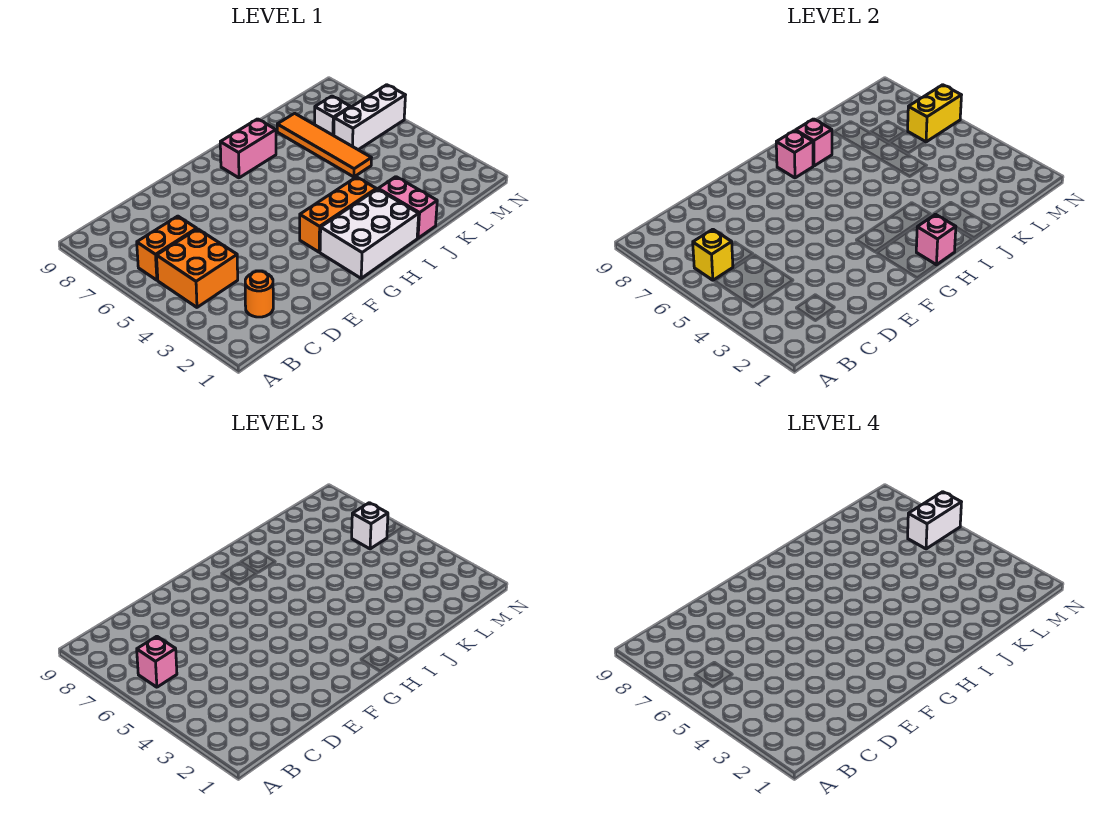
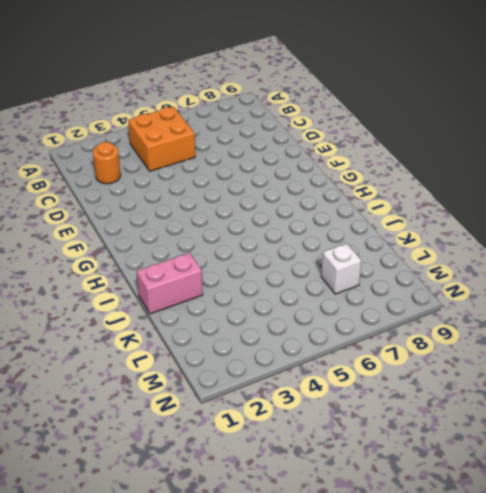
none -> orange 1x2 brick [137,216,197,280]
none -> white 2x3 brick [320,189,419,278]
none -> orange 1x3 brick [300,177,376,252]

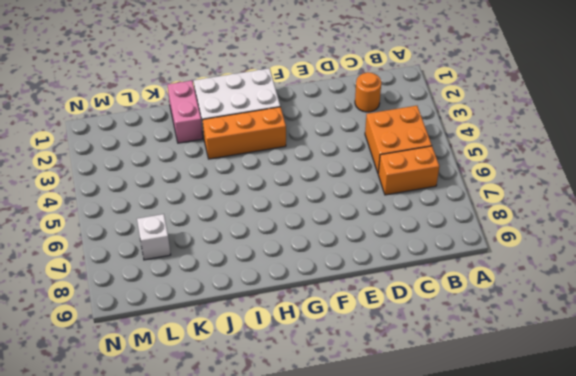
none -> pink 1x2 brick [220,119,276,178]
none -> orange 1x4 tile [277,113,371,177]
none -> white 1x3 brick [334,85,405,150]

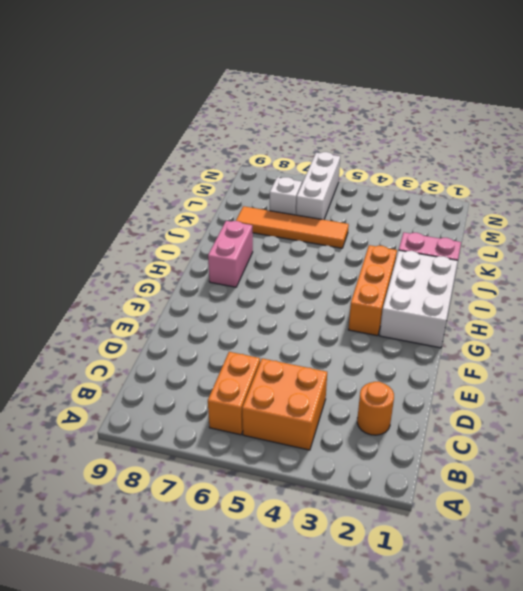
none -> yellow 1x1 brick [693,229,733,280]
none -> pink 1x1 brick [916,214,956,265]
none -> pink 1x1 brick [776,131,813,178]

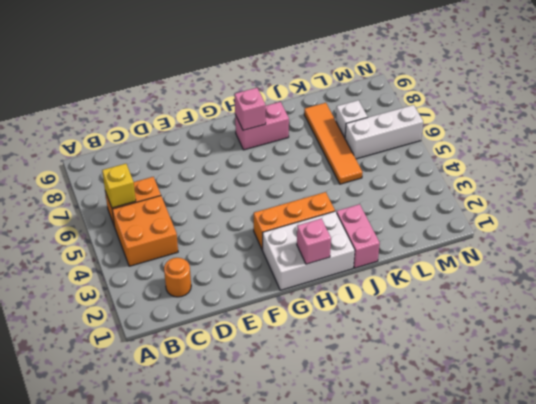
none -> pink 1x1 brick [796,119,832,166]
none -> yellow 1x2 brick [908,85,961,142]
none -> pink 1x1 brick [137,636,177,687]

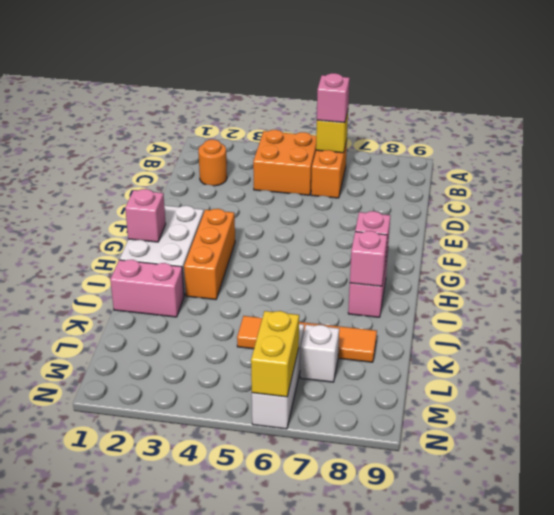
none -> white 1x1 brick [352,503,388,549]
none -> white 1x2 brick [908,492,961,549]

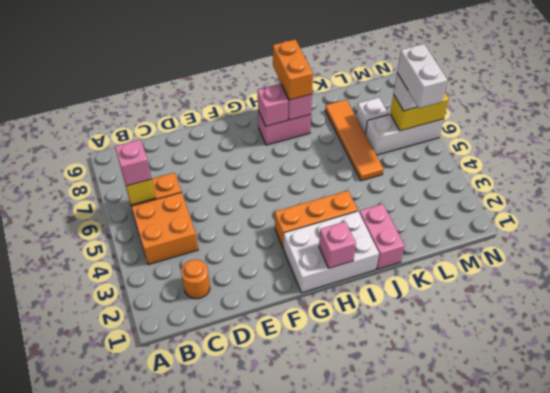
orange 1x2 brick [273,39,313,100] -> none
white 1x2 brick [397,44,447,108] -> white 1x2 brick turned to [908,492,961,549]

